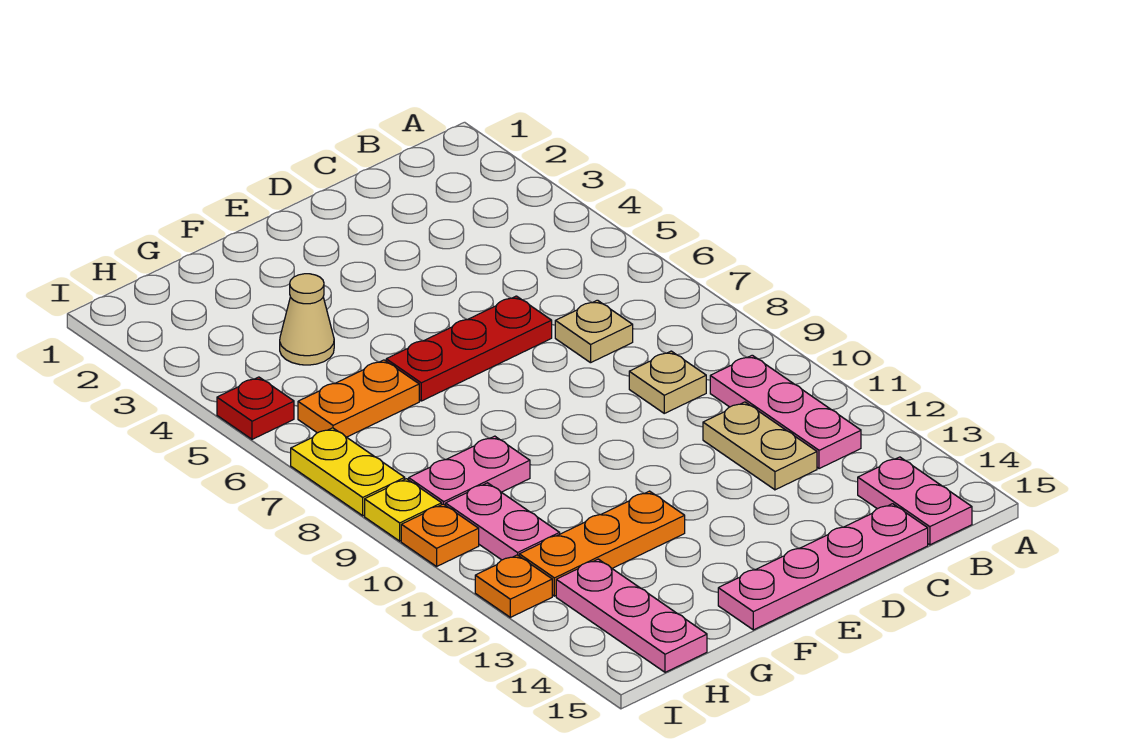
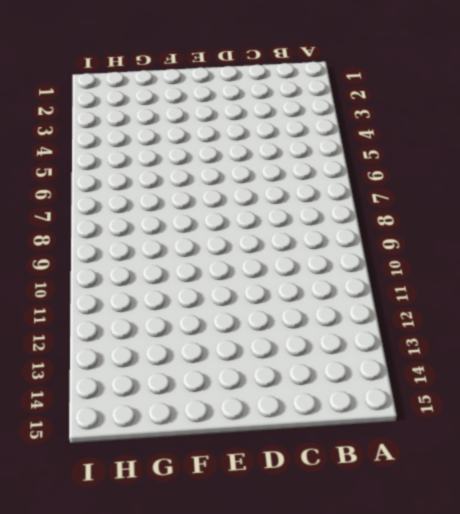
none -> pink 1x3 plate [710,355,861,469]
none -> pink 1x2 plate [858,457,972,545]
none -> tan 1x1 plate [555,300,633,363]

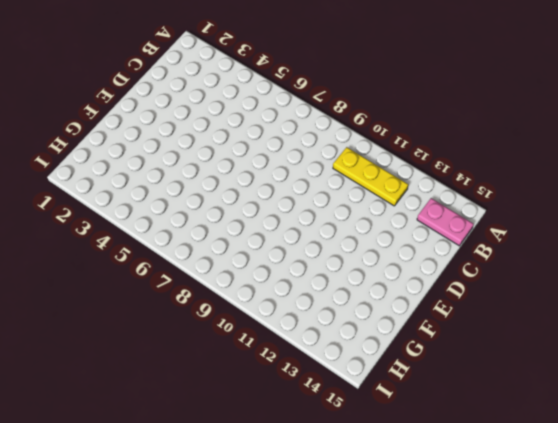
yellow 1x3 plate [333,147,408,206] -> pink 1x3 plate [710,355,861,469]
none -> tan 1x1 plate [555,300,633,363]
none -> tan 1x1 plate [629,351,706,413]
none -> tan 1x2 plate [703,402,817,490]

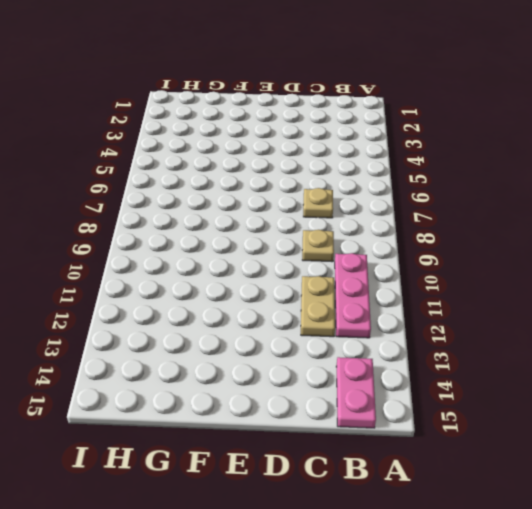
none -> pink 1x4 plate [718,504,928,630]
none -> red 1x3 plate [386,296,552,401]
none -> orange 1x3 plate [519,491,685,596]

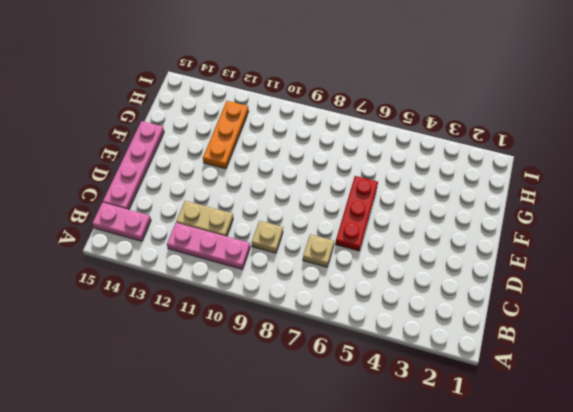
none -> tan 1x1 cone [280,274,334,365]
none -> orange 1x2 plate [298,360,419,437]
none -> pink 1x2 plate [409,436,530,505]

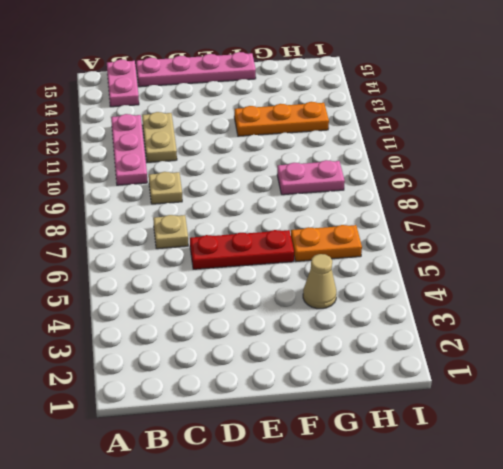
none -> pink 1x2 plate [446,483,560,560]
none -> pink 1x3 plate [556,559,707,672]
none -> red 1x1 plate [217,377,294,439]

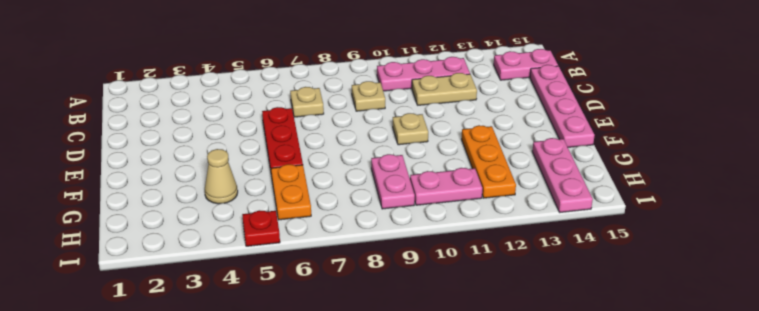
tan 1x1 plate [393,113,428,145] -> none
pink 1x3 plate [532,138,593,212] -> pink 1x3 plate turned to [556,559,707,672]
none -> yellow 1x2 plate [291,428,405,516]
none -> yellow 1x1 plate [365,479,442,541]
none -> orange 1x1 plate [401,504,479,566]

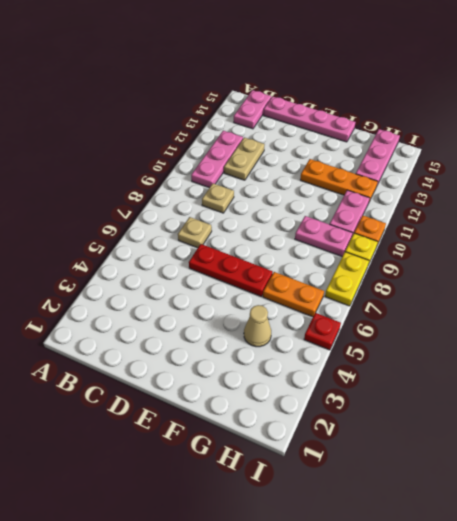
none -> orange 1x1 plate [475,555,552,617]

